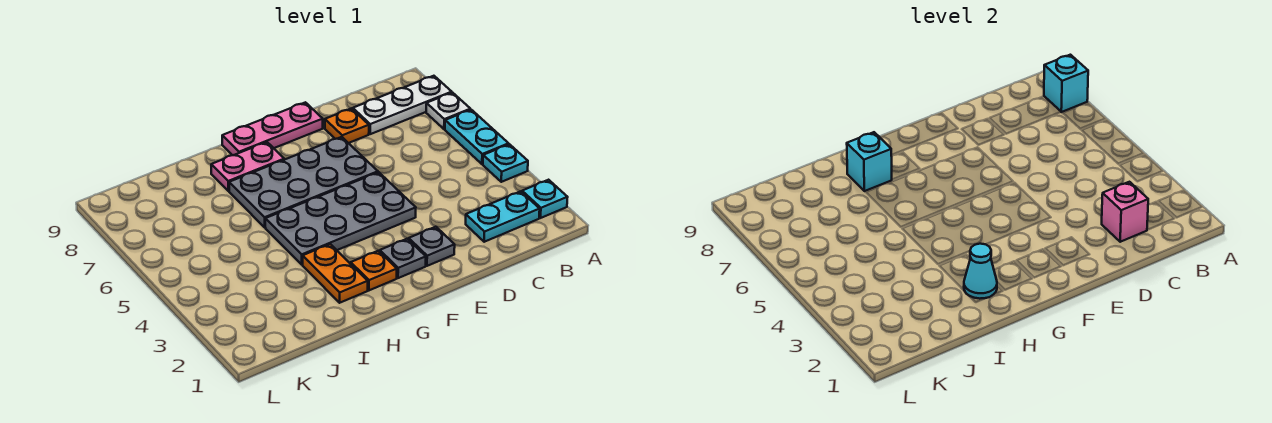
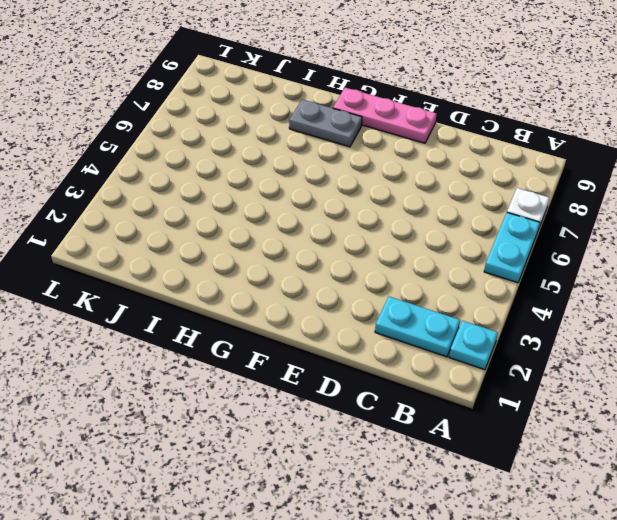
grey 1x2 plate [289,100,362,147] -> pink 1x2 plate [211,142,285,191]
none -> cyan 1x1 plate [483,144,528,182]
none -> white 1x3 plate [353,76,452,134]
none -> orange 1x1 plate [325,108,369,143]

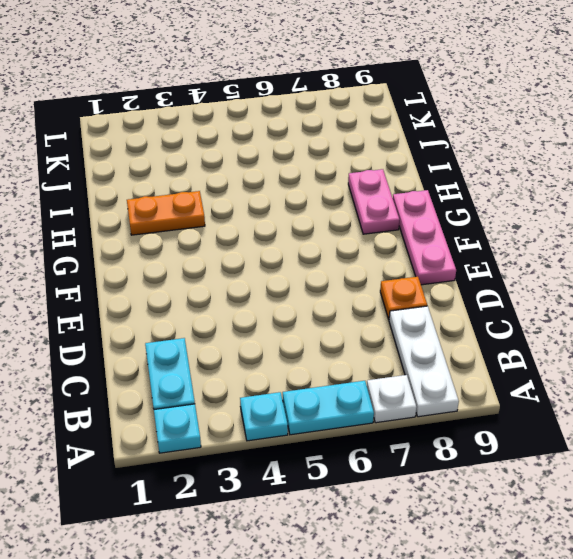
none -> grey 1x1 plate [409,227,455,266]
none -> grey 2x4 plate [265,172,416,265]
none -> grey 2x4 plate [229,137,378,227]

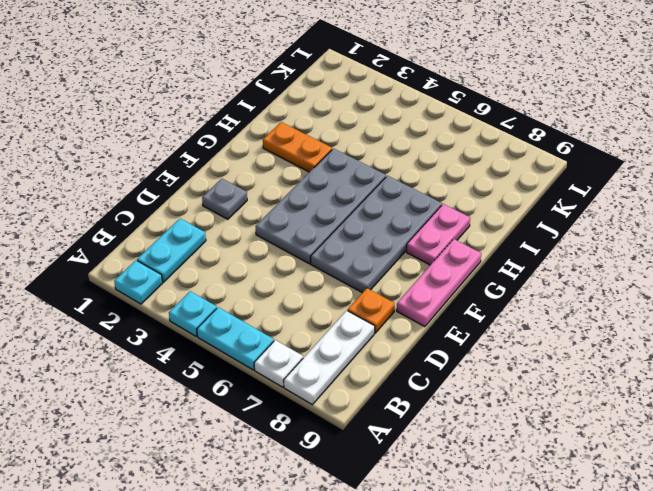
none -> grey 1x1 plate [380,239,426,278]
none -> orange 1x1 plate [351,251,397,290]
none -> cyan 1x1 brick [1044,55,1088,112]

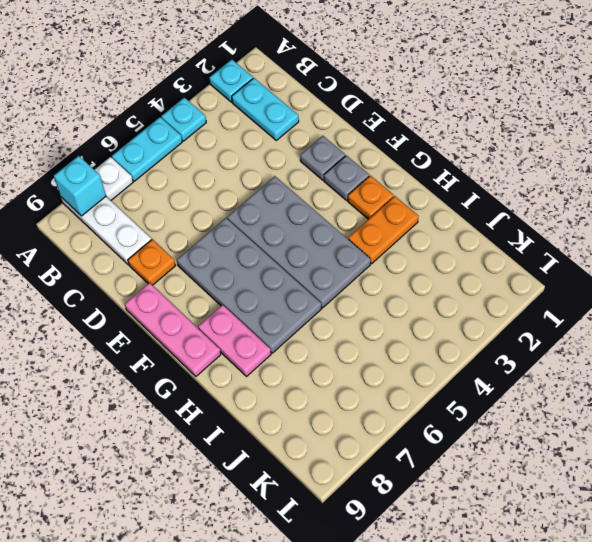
none -> pink 1x1 brick [1102,182,1148,242]
none -> cyan 1x1 cone [964,244,997,299]
none -> cyan 1x1 brick [847,132,892,191]

